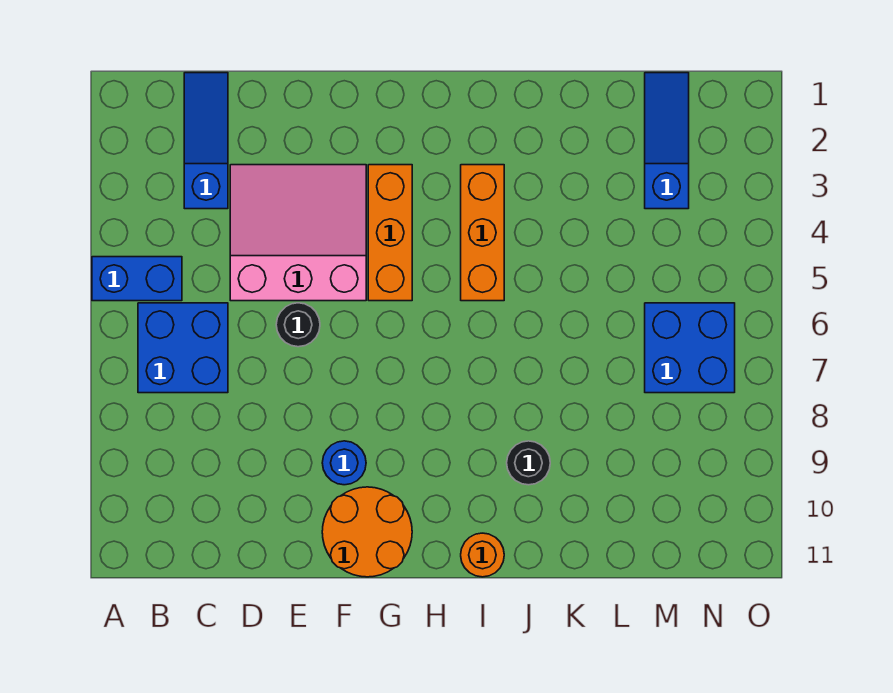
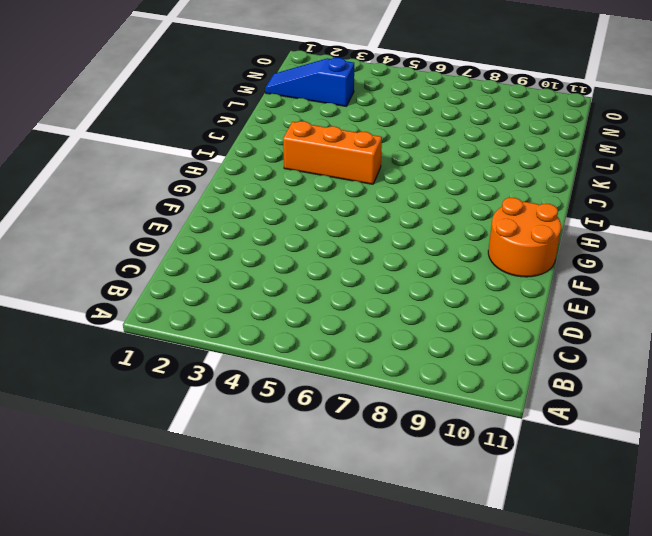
none -> blue 1x2 brick [92,257,182,301]
none -> blue 2x2 brick [138,303,228,393]
none -> blue 1x3 slope [184,73,228,209]

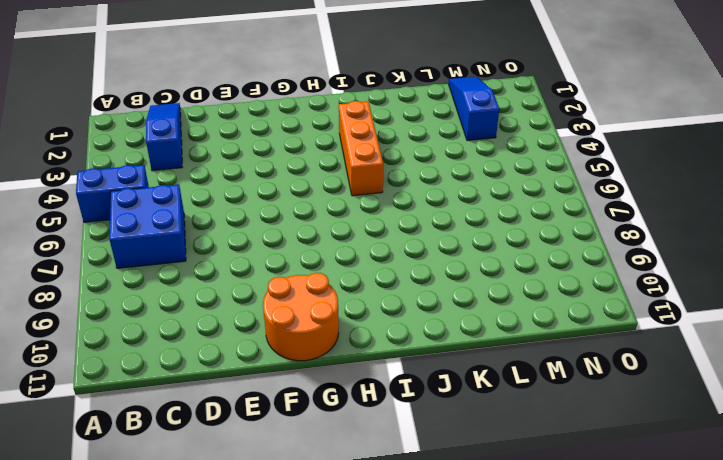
none -> pink 3x3 slope [230,165,366,301]
none -> black 1x1 round brick [276,303,320,347]
none -> blue 1x1 round brick [322,441,366,485]

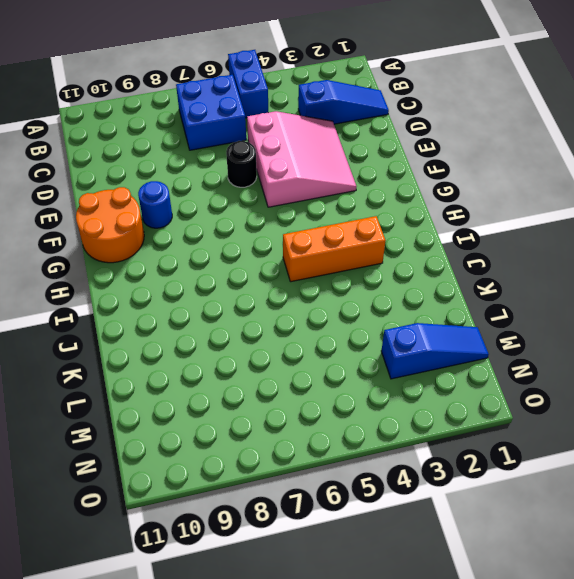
none -> orange 1x3 brick [368,165,412,301]
none -> orange 1x1 round brick [461,533,504,577]
none -> black 1x1 round brick [507,441,550,485]

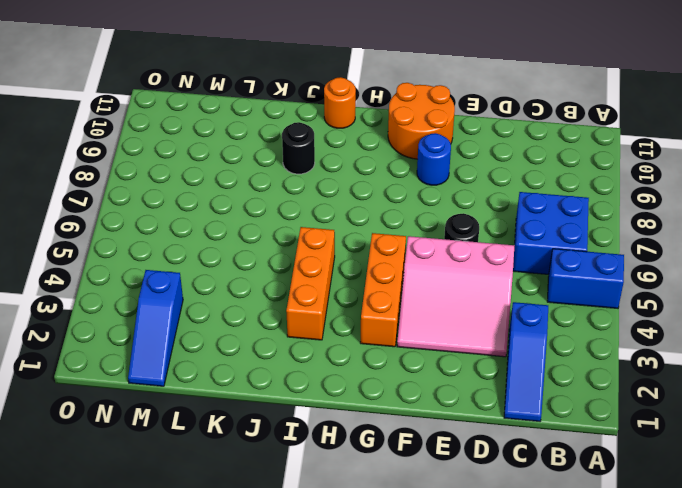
none -> blue 2x2 brick [645,303,735,393]

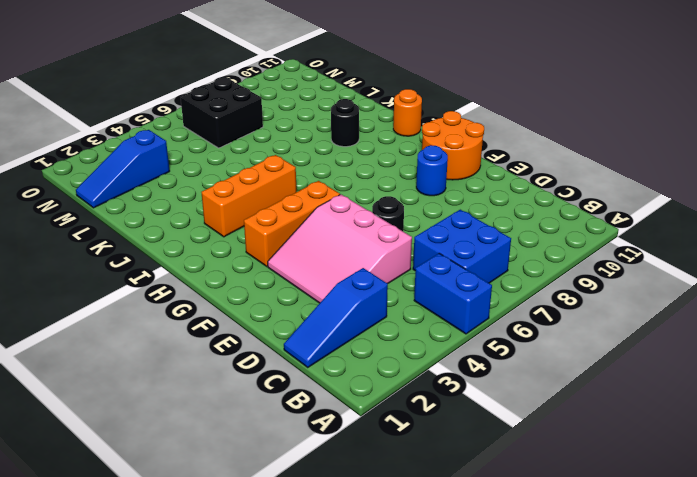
black 2x2 brick [181,77,263,148] -> blue 2x2 brick [645,303,735,393]

